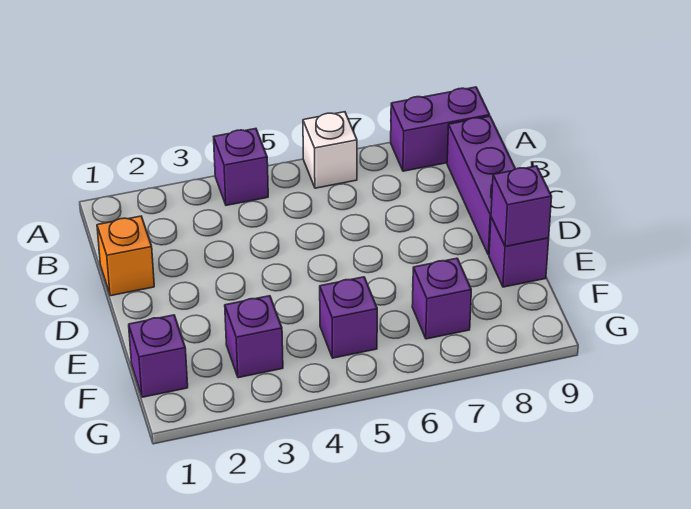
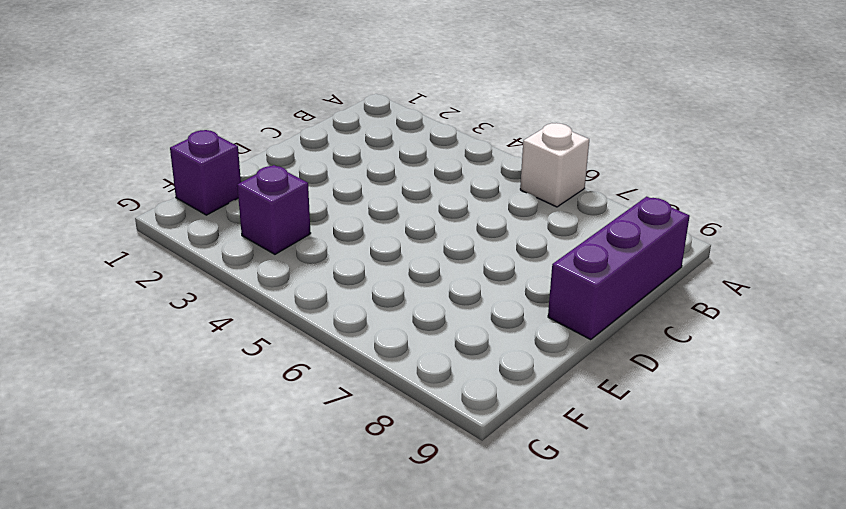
none -> purple 1x1 brick [214,129,268,205]
none -> purple 1x2 brick [391,87,490,171]

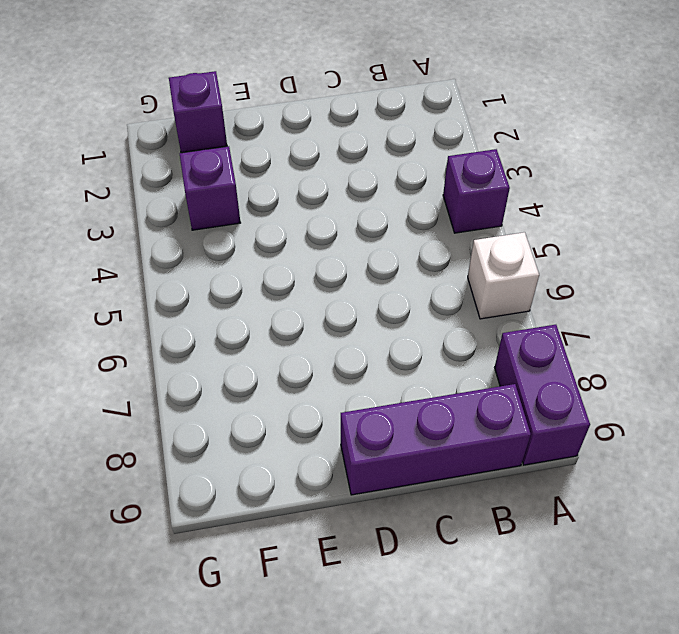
none -> orange 1x1 brick [97,216,154,296]
none -> purple 1x1 brick [489,217,549,287]

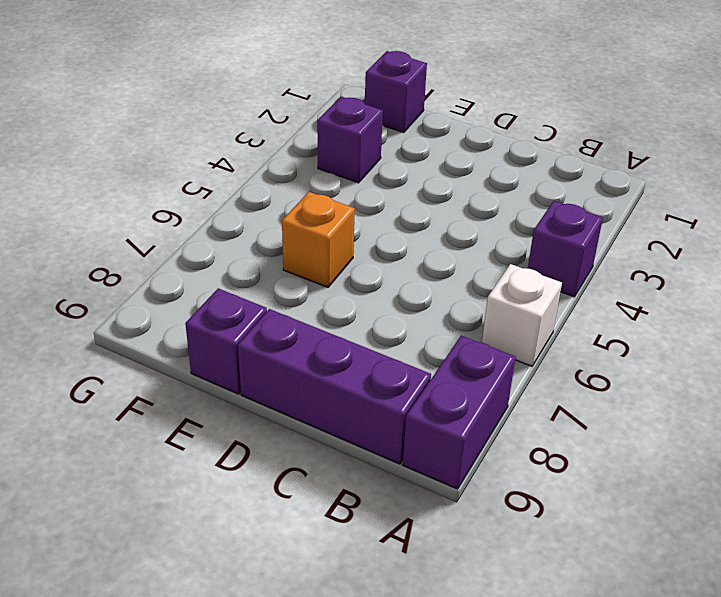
orange 1x1 brick [282,192,355,287] -> orange 1x1 brick moved to [97,216,154,296]
none -> purple 1x1 brick [320,277,377,358]
none -> purple 1x1 brick [412,258,471,339]

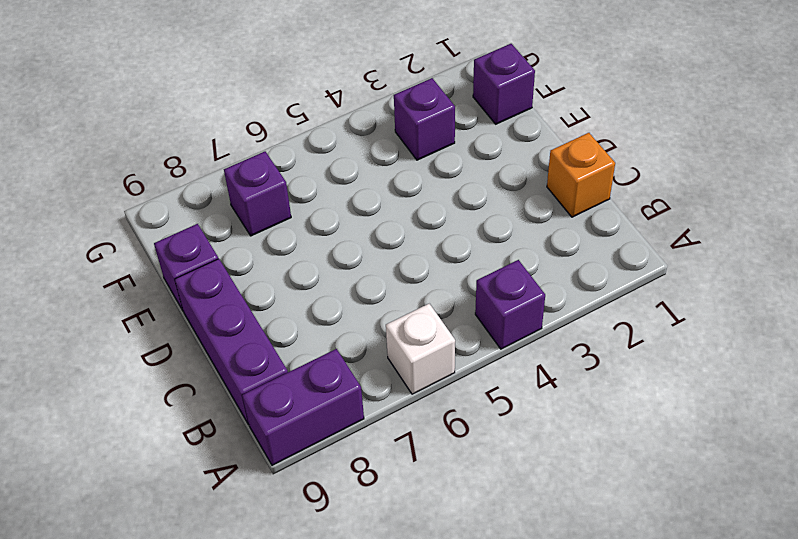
none -> purple 1x1 brick [320,277,377,358]
none -> purple 1x1 brick [491,166,552,246]

